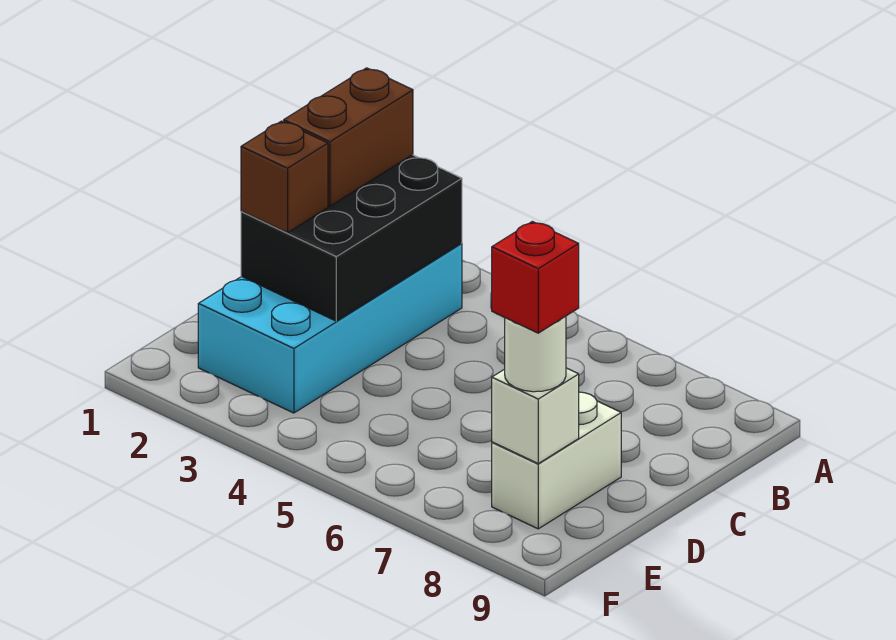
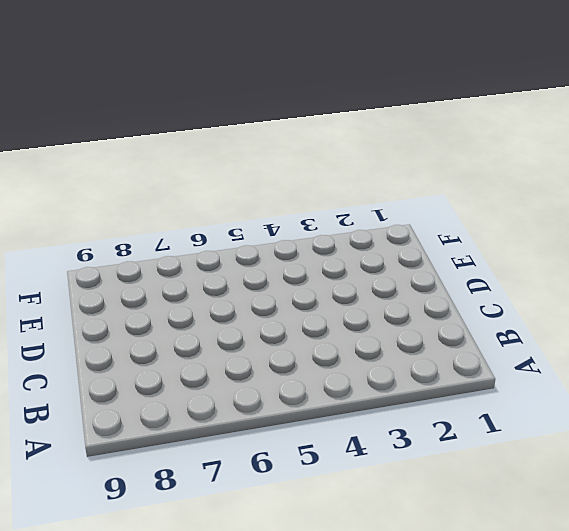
none -> cyan 2x4 brick [198,243,462,413]
none -> white 1x2 brick [492,392,621,529]

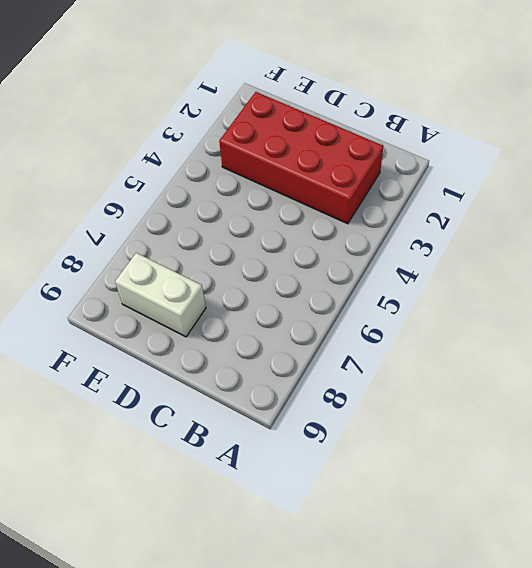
red 2x4 brick [219,92,383,224] -> cyan 2x4 brick [198,243,462,413]
none -> black 2x3 brick [241,155,462,321]
none -> white 1x1 brick [492,368,579,463]

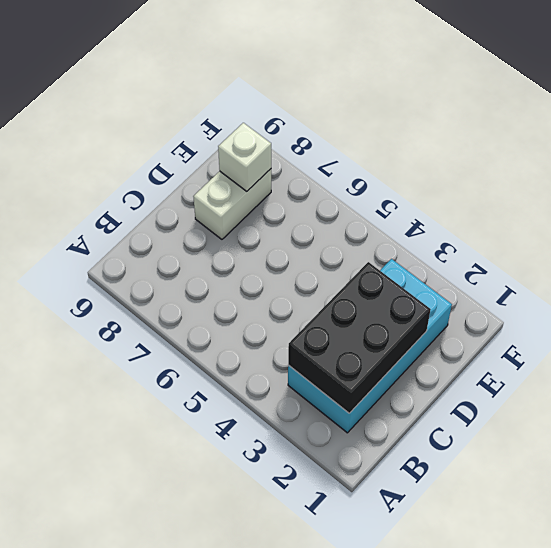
none -> brown 1x2 brick [284,68,413,206]
none -> brown 1x1 brick [241,121,328,233]

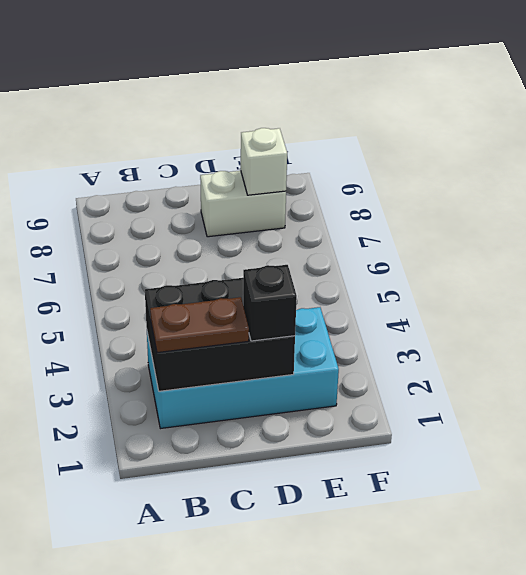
brown 1x2 plate [150,297,249,353] -> brown 1x2 brick [284,68,413,206]
black 1x1 brick [243,265,297,341] -> brown 1x1 brick [241,121,328,233]
none -> white 1x1 round brick [505,316,566,392]
none -> red 1x1 brick [492,222,579,333]

